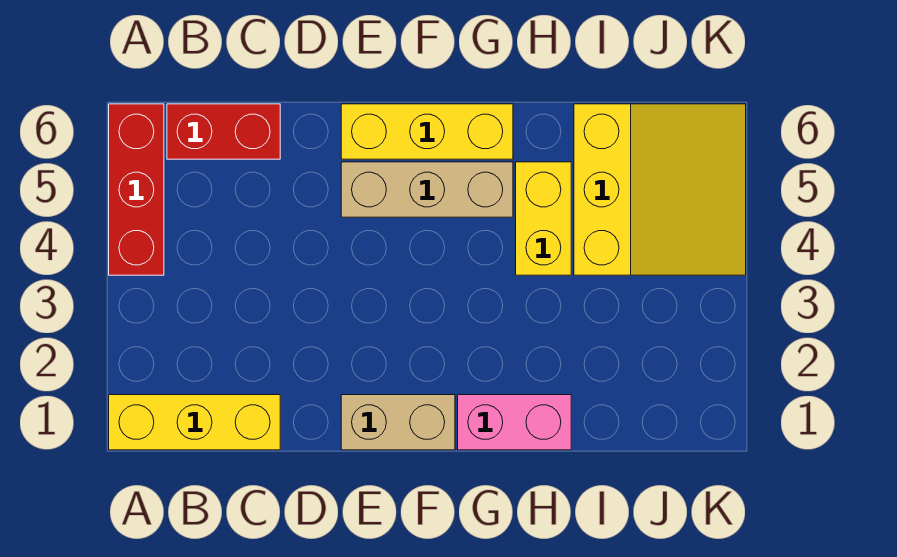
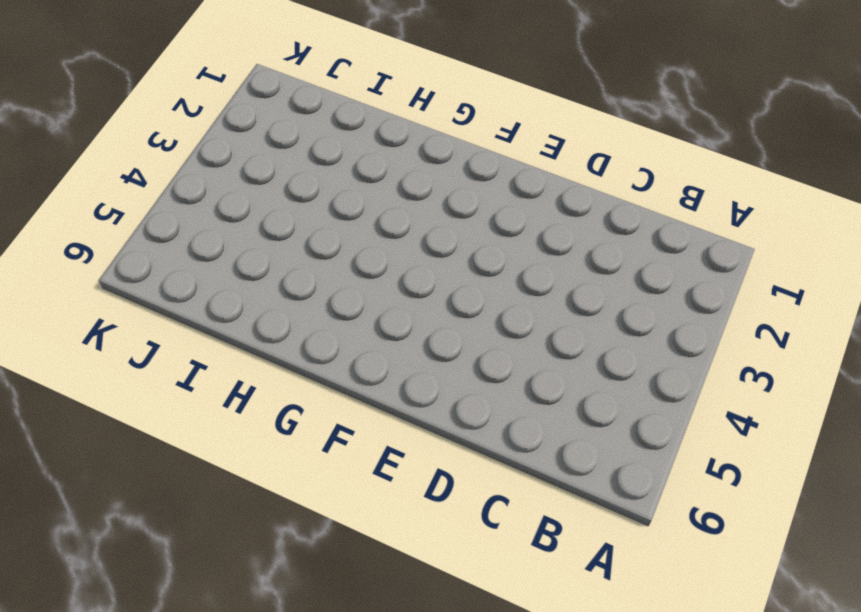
none -> yellow 1x3 brick [109,395,280,450]
none -> red 1x3 brick [109,104,164,275]

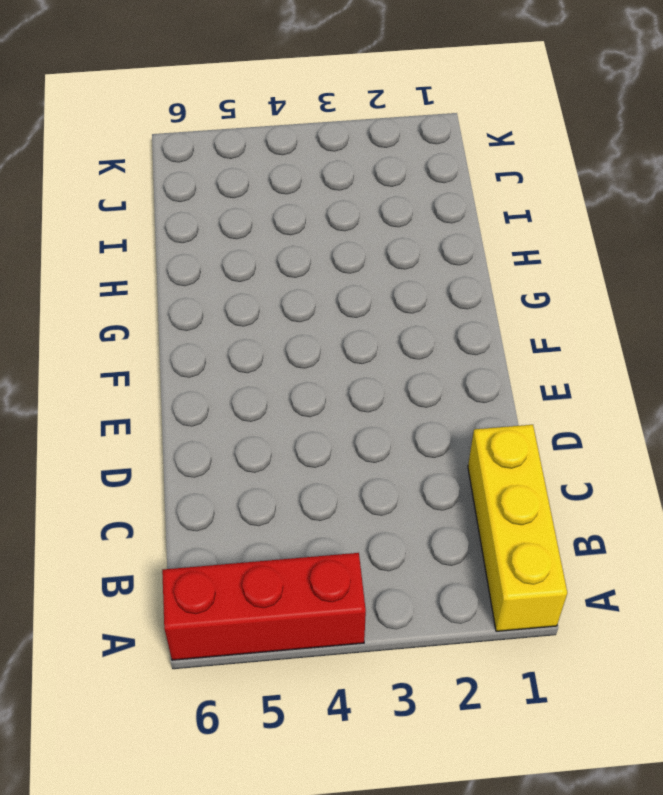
none -> red 1x2 brick [167,104,280,159]
none -> tan 1x2 brick [341,395,455,450]

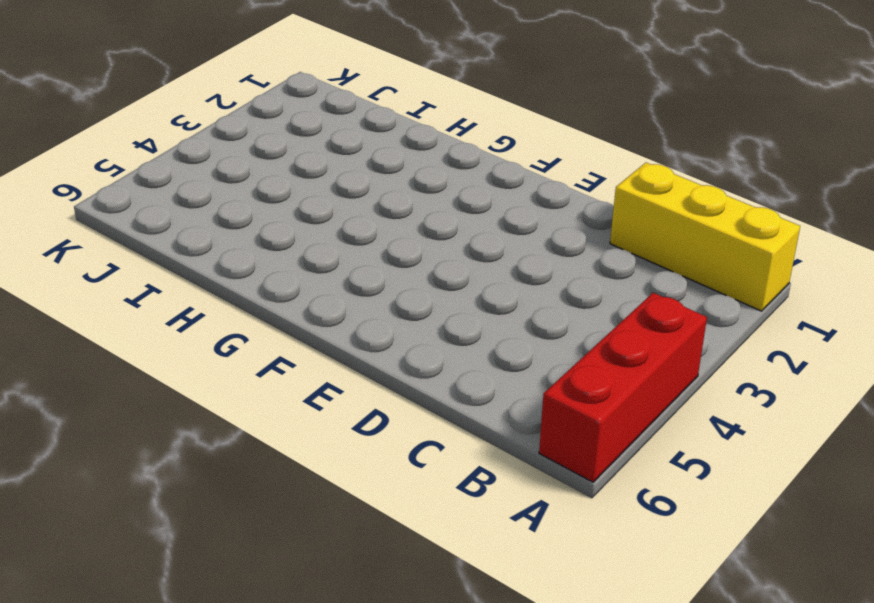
none -> red 1x2 brick [167,104,280,159]
none -> tan 1x2 brick [341,395,455,450]

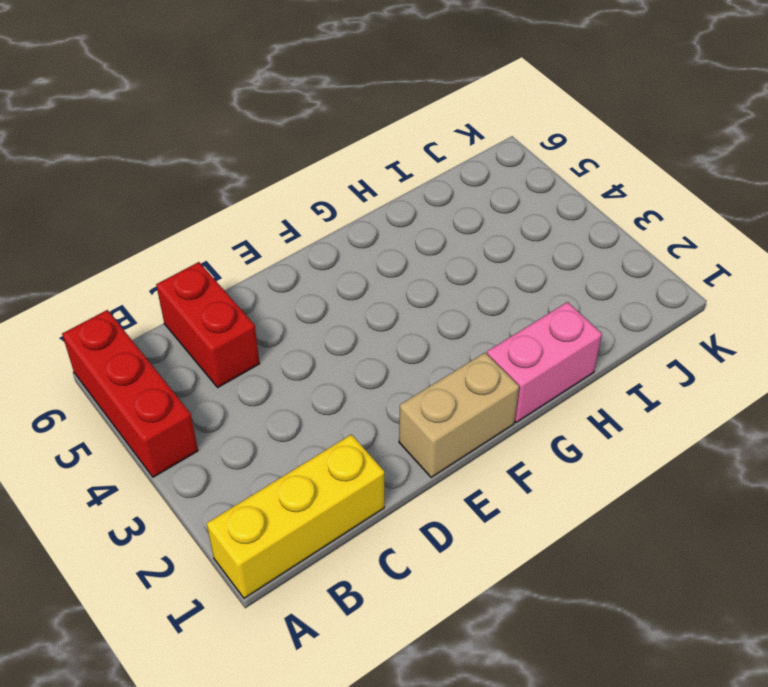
red 1x2 brick [156,262,260,388] -> red 1x2 brick turned to [167,104,280,159]
none -> tan 1x3 brick [341,162,513,217]
none -> yellow 1x3 brick [341,104,513,159]

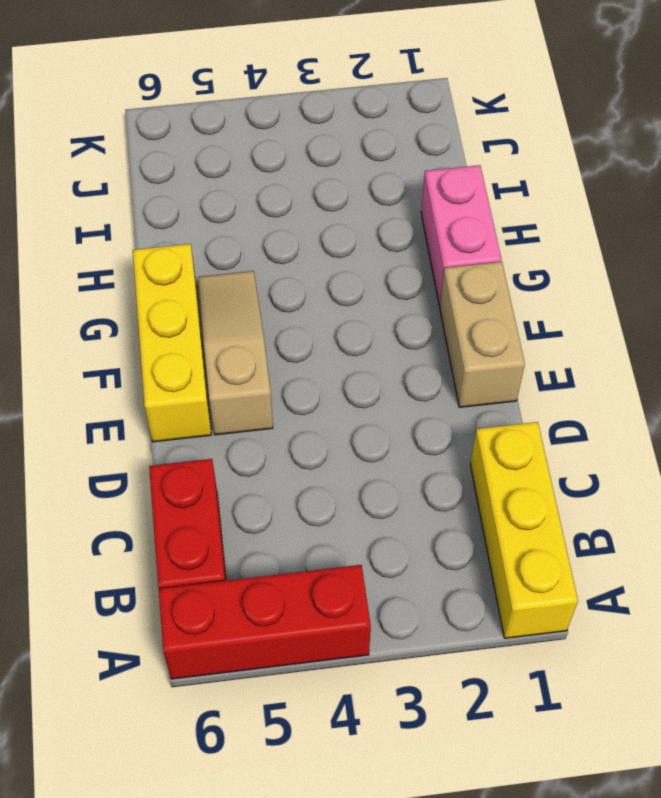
tan 1x3 slope [198,271,273,435] -> tan 1x3 brick [341,162,513,217]
none -> yellow 1x2 brick [516,162,571,275]
none -> yellow 3x3 slope [574,104,746,275]

